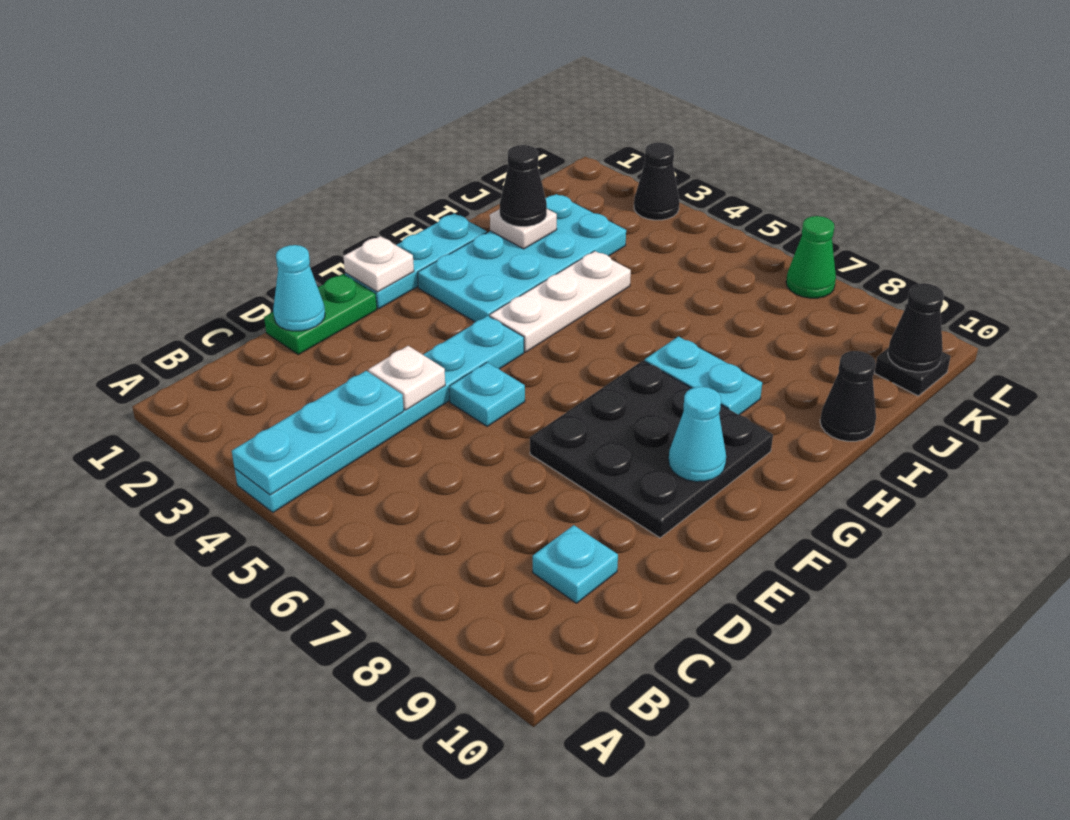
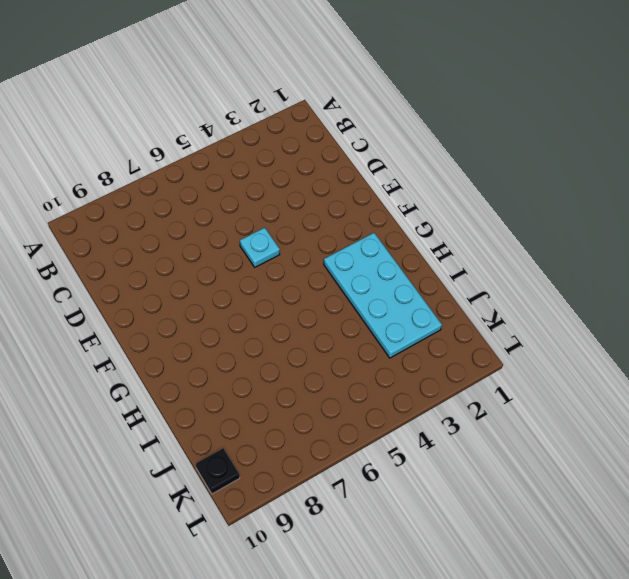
none -> cyan 1x6 plate [235,316,524,512]
none -> cyan 1x1 plate [533,525,618,603]
none -> green 1x2 plate [264,274,377,355]

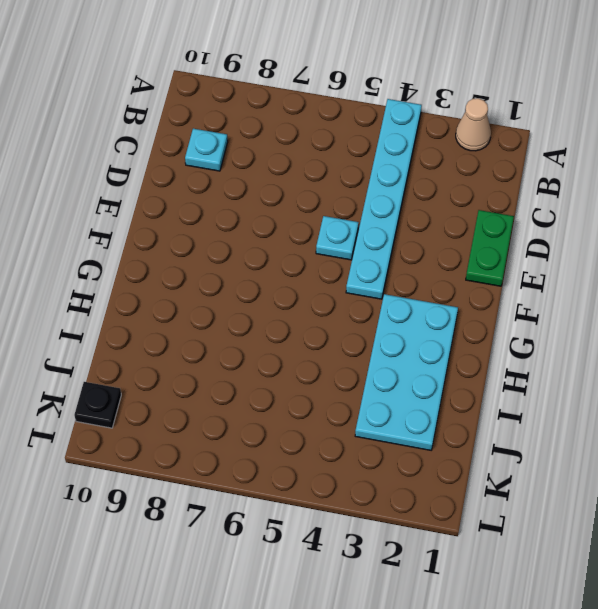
tan 1x1 cone [456,98,491,151] -> none
none -> black 3x3 plate [530,361,773,538]
none -> cyan 1x3 plate [345,214,487,309]
none -> white 1x3 plate [490,251,631,352]

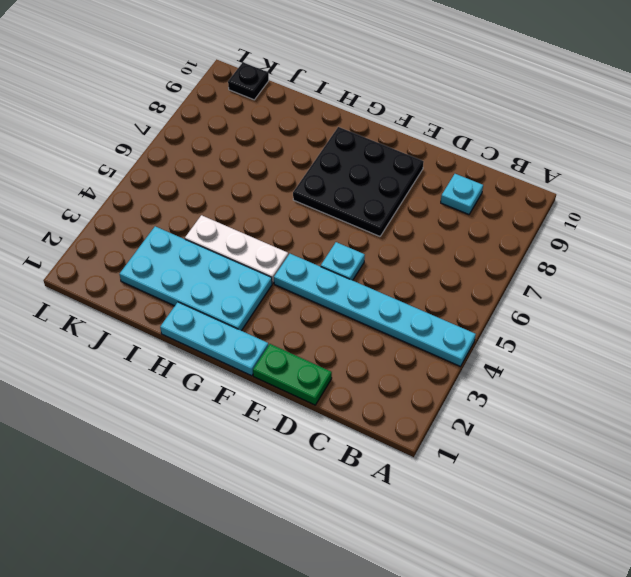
none -> cyan 1x2 plate [645,336,762,415]
none -> black 1x1 cone [820,351,876,441]
none -> black 1x1 cone [634,143,679,220]

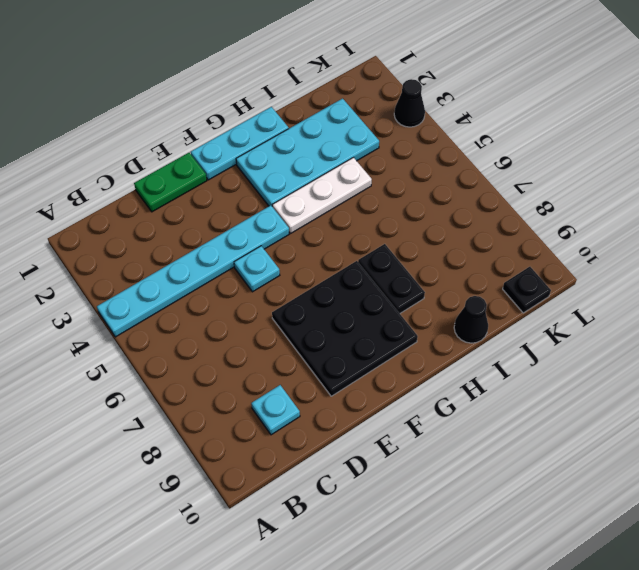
black 1x2 plate [358,244,425,313] -> cyan 1x2 plate [645,336,762,415]
none -> green 1x1 cone [786,216,836,298]
none -> cyan 1x3 plate [232,371,404,495]
none -> cyan 1x1 cone [273,245,325,331]

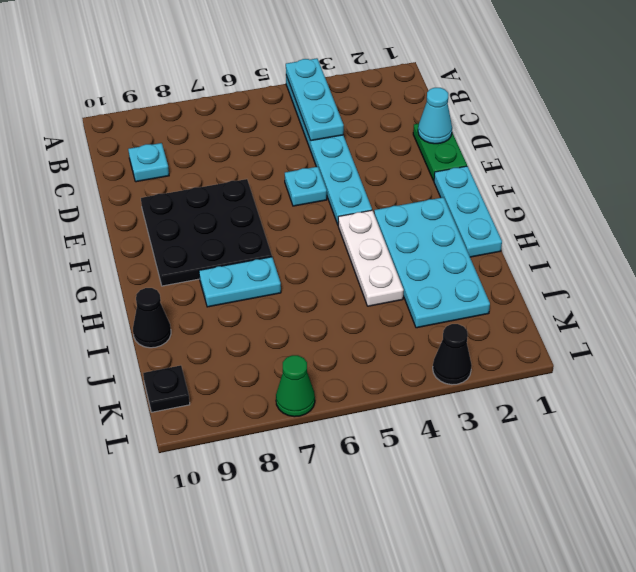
none -> white 1x1 plate [368,346,445,410]
none -> white 1x1 plate [343,236,414,292]
none -> cyan 1x1 cone [669,387,726,482]

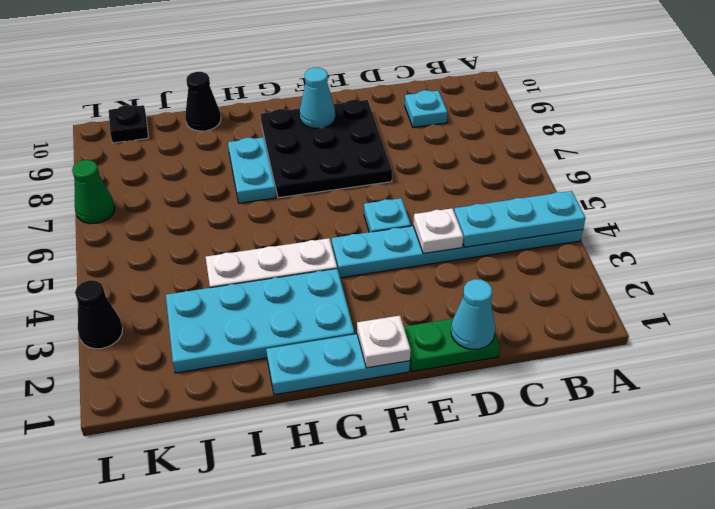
none -> white 1x1 plate [490,209,557,249]
none -> black 1x1 cone [888,283,944,372]
none -> black 1x1 cone [500,145,547,227]

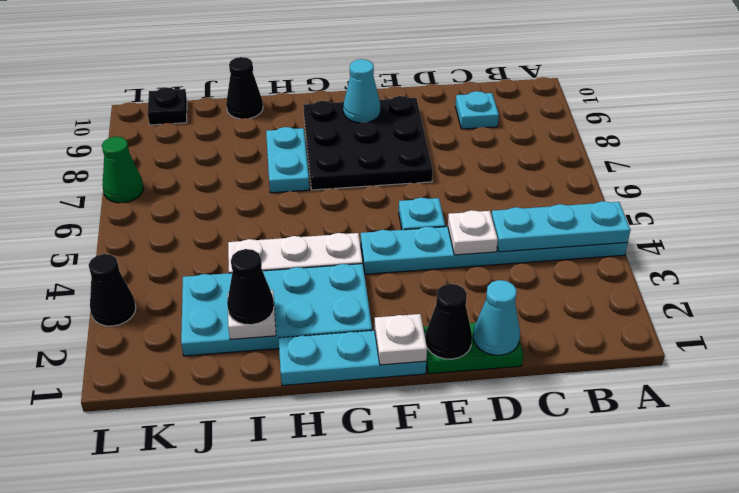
black 1x1 cone [426,284,472,359] -> black 1x1 cone moved to [888,283,944,372]

